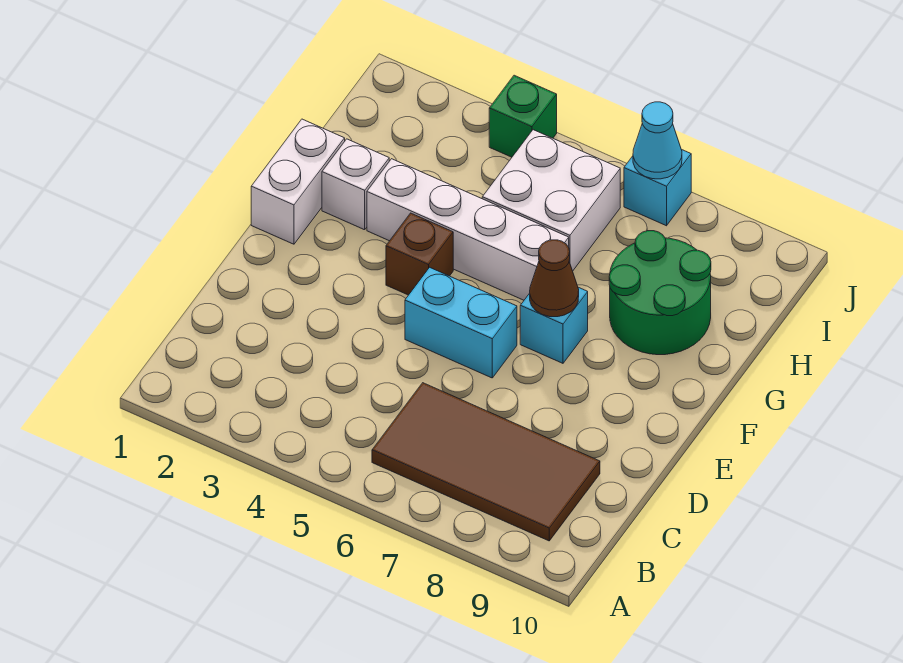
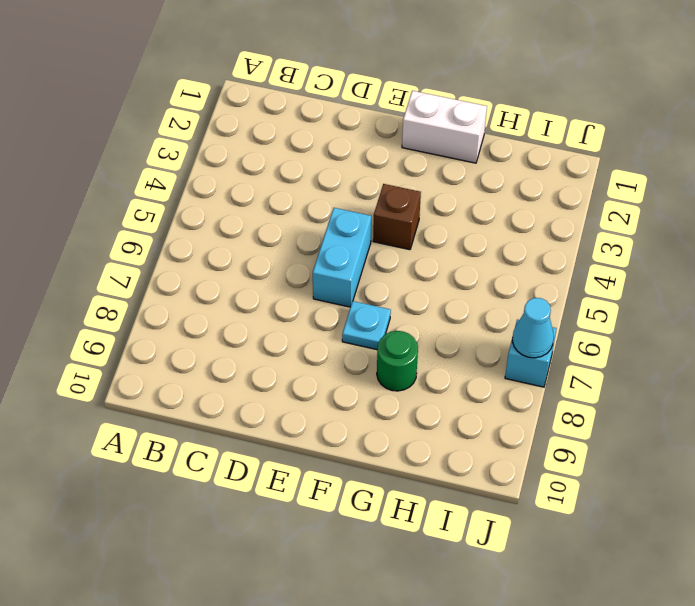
cyan 1x1 plate [342,301,391,350] -> cyan 1x1 brick [520,287,588,363]
green 1x1 round brick [377,331,418,391] -> green 2x2 round brick [609,231,711,355]
none -> brown 2x4 tile [372,383,600,541]
none -> white 1x1 brick [322,139,389,230]
none -> white 1x4 brick [367,159,569,300]

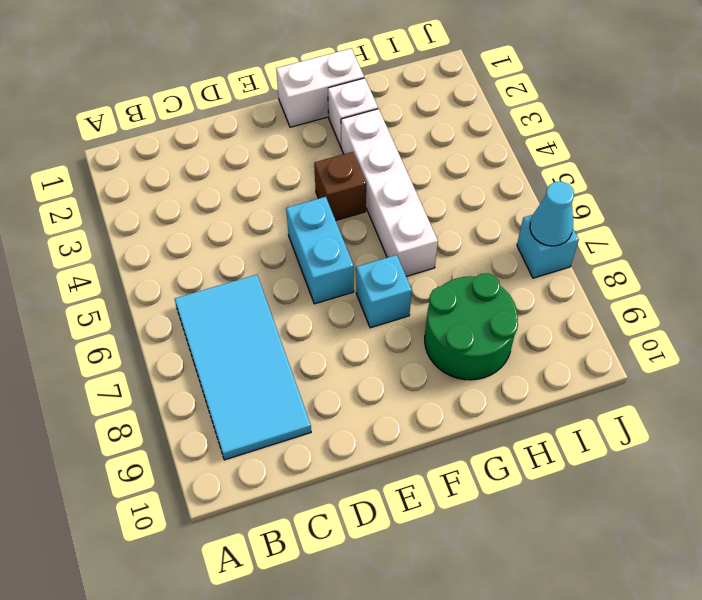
cyan 2x4 tile [175,275,311,460] -> brown 2x4 tile [372,383,600,541]
none -> white 2x2 brick [482,130,620,271]
none -> green 1x1 brick [489,75,557,157]
none -> brown 1x1 cone [530,240,579,317]

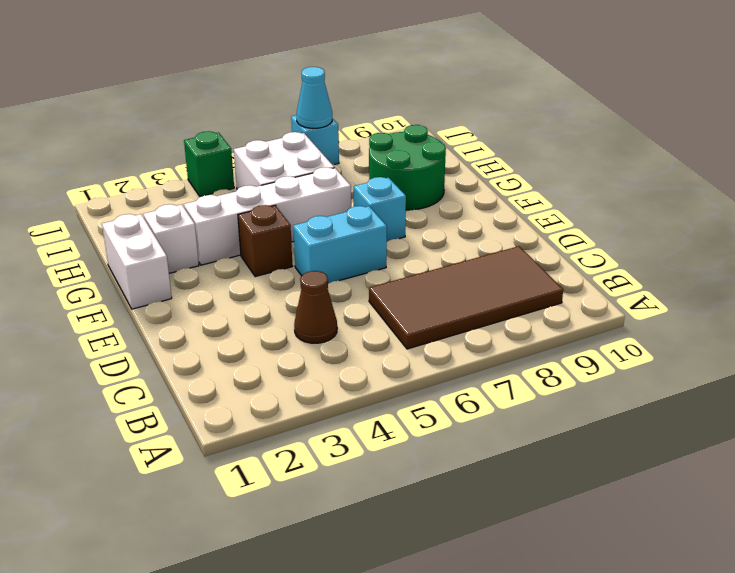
brown 1x1 cone [294,271,337,343] -> brown 1x1 cone moved to [530,240,579,317]

